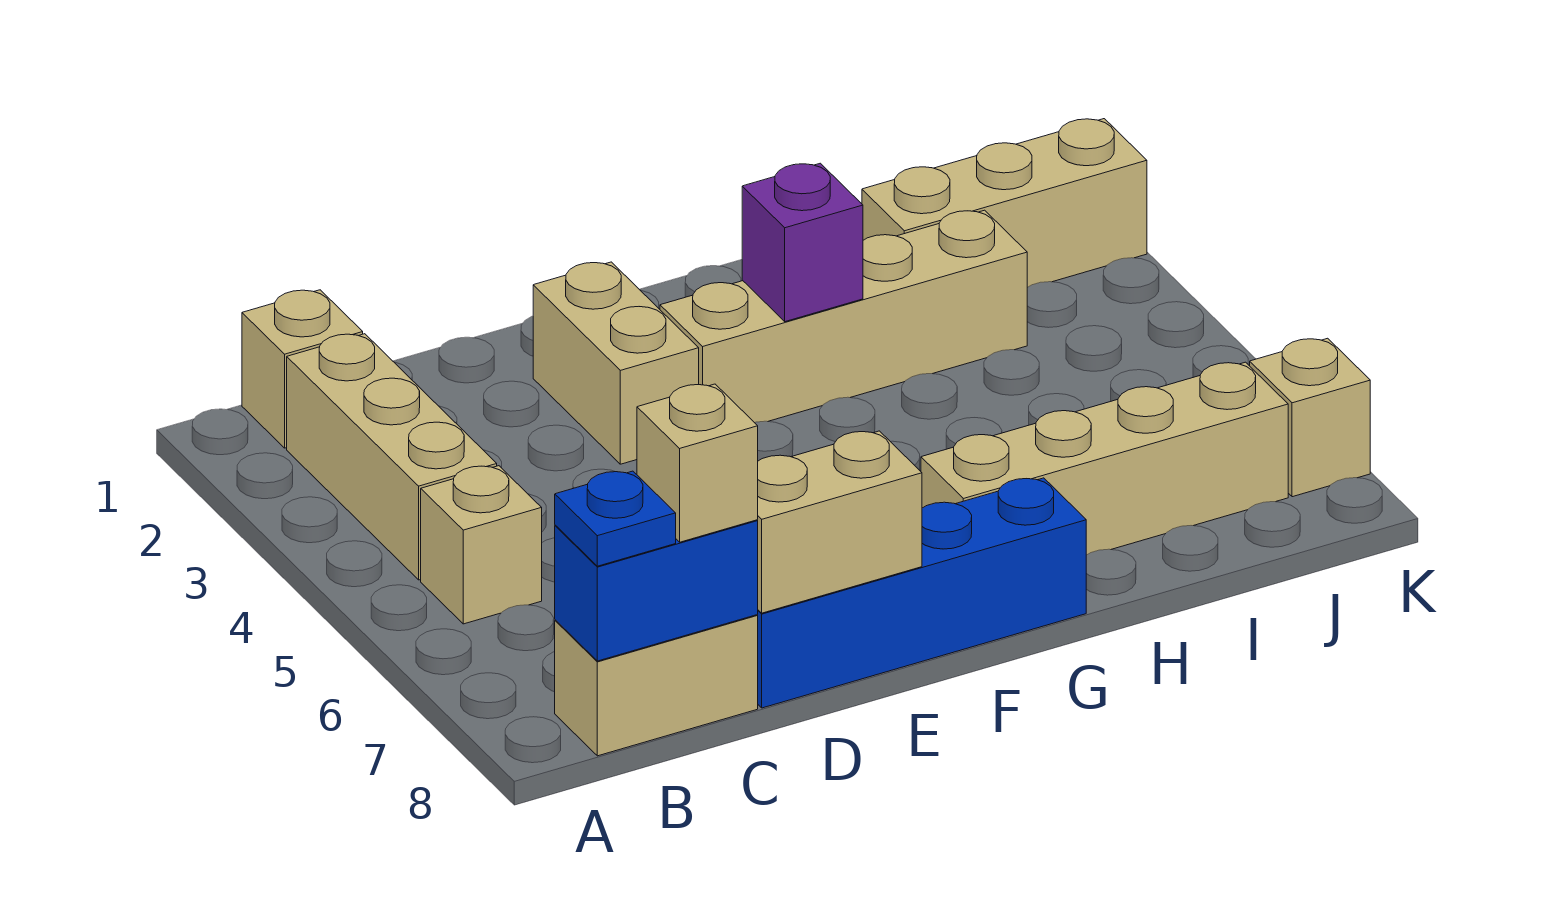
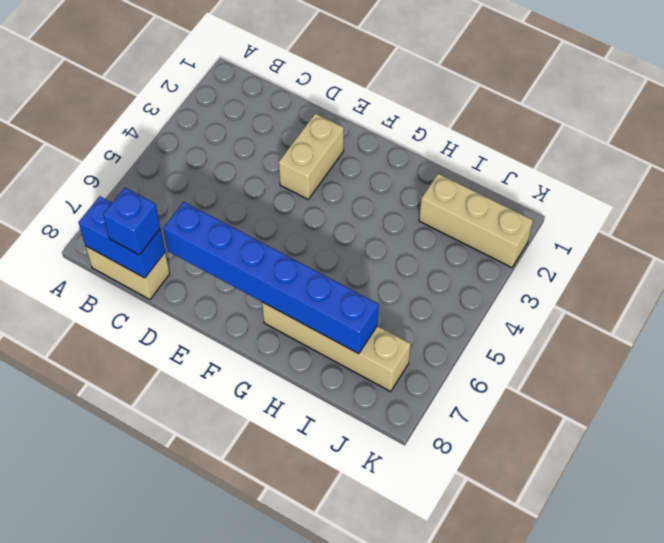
blue 1x1 brick [103,188,160,255] -> tan 1x1 brick [637,384,758,542]
blue 1x6 brick [163,202,379,354] -> none
none -> tan 1x1 brick [242,290,363,448]
none -> tan 1x3 brick [287,334,497,580]
none -> tan 1x1 brick [421,466,542,624]

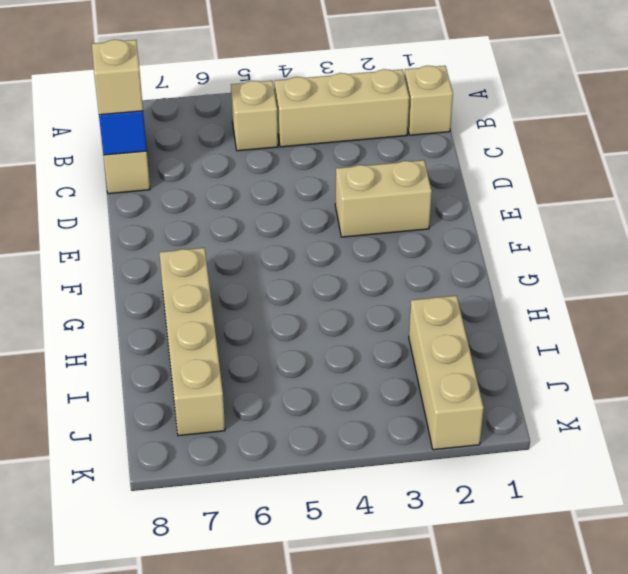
none -> blue 1x4 brick [757,478,1086,708]
none -> tan 1x4 brick [660,210,1027,423]
none -> tan 1x1 brick [1250,338,1370,497]

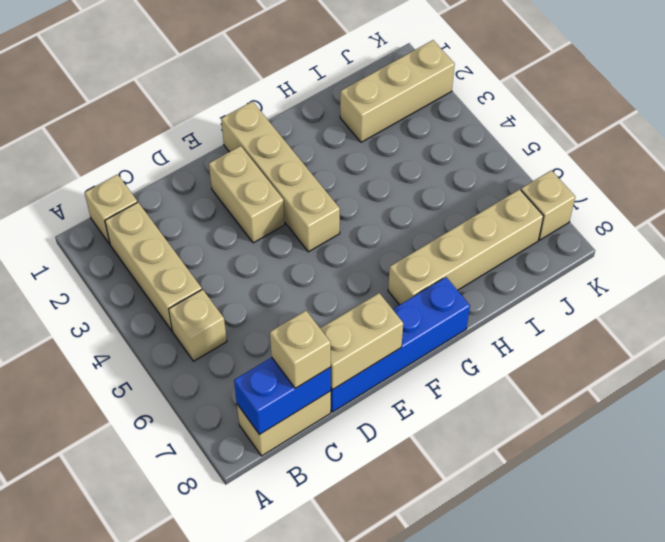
tan 1x4 brick [221,101,340,252] -> tan 1x4 brick turned to [660,210,1027,423]
none -> purple 1x1 brick [742,163,863,322]
none -> blue 1x1 plate [555,471,676,566]

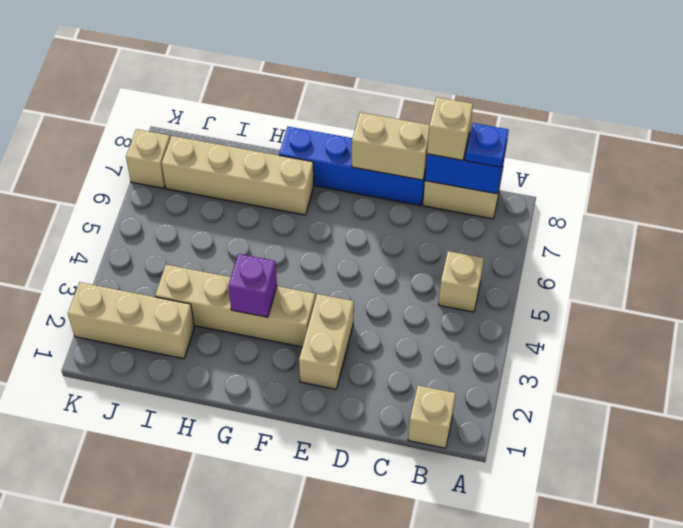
none -> tan 1x3 brick [287,334,497,580]

